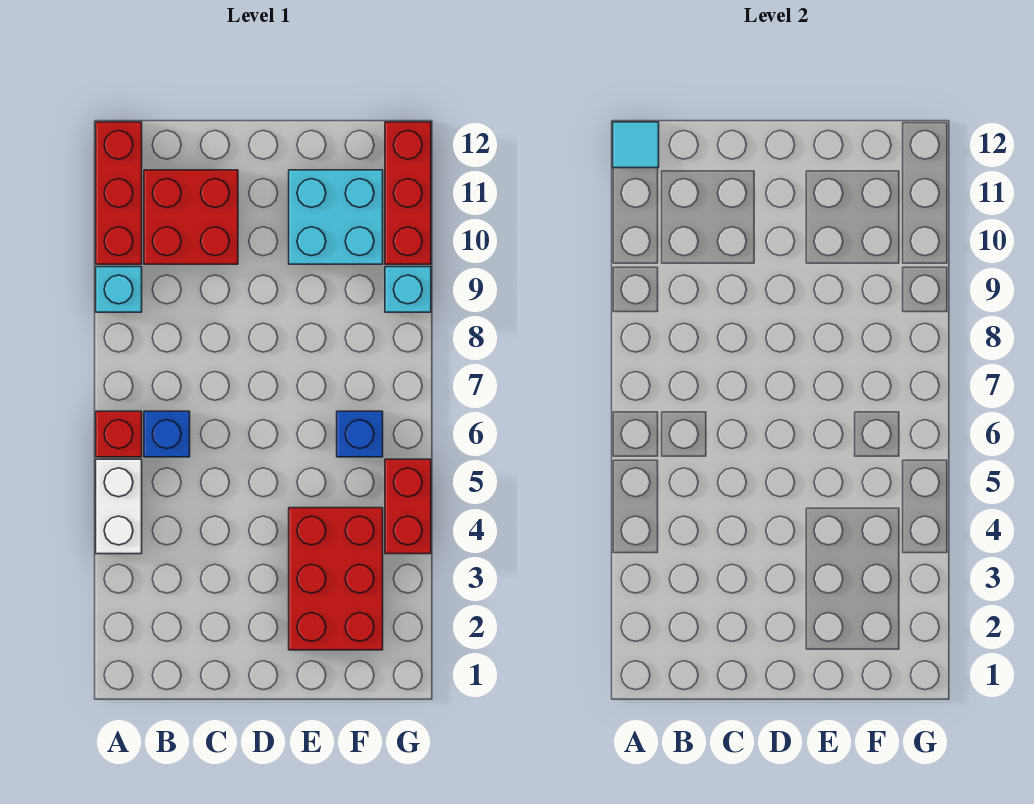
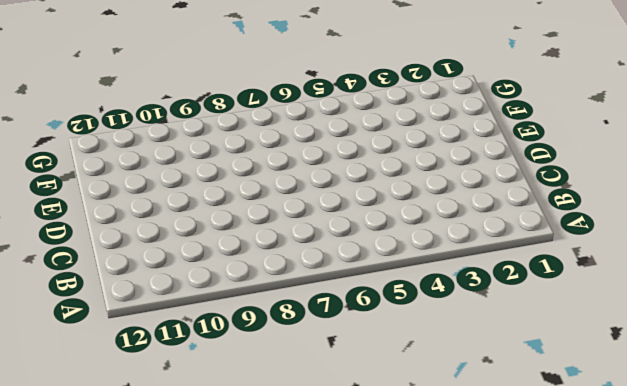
none -> white 1x2 brick [96,459,142,554]
none -> red 1x1 brick [96,411,142,457]
none -> cyan 1x1 brick [96,267,142,312]

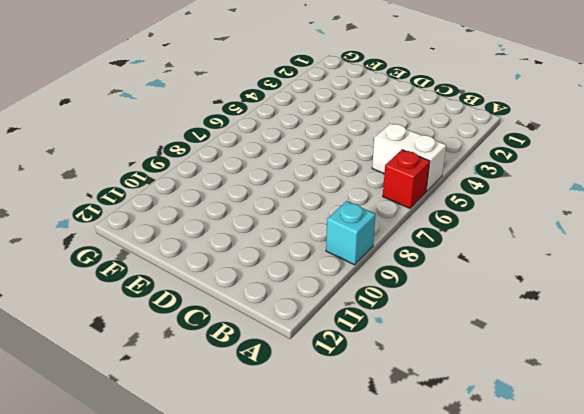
white 1x2 brick [372,123,446,191] -> white 1x2 brick turned to [96,459,142,554]
none -> red 1x3 brick [96,122,142,264]
none -> blue 1x1 brick [144,411,190,457]
none -> red 2x2 brick [144,170,238,264]

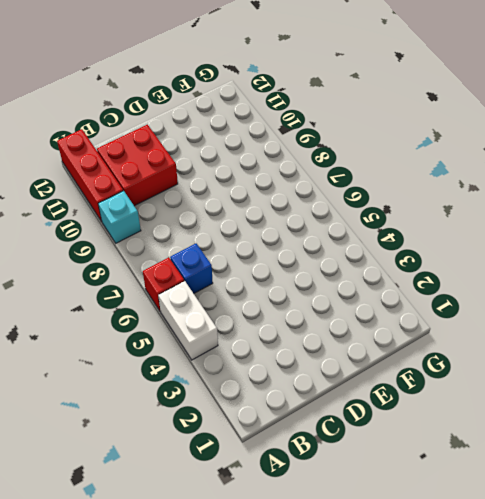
none -> red 2x3 brick [289,508,383,650]
none -> cyan 2x2 brick [289,170,383,264]
none -> blue 1x1 brick [337,411,383,457]

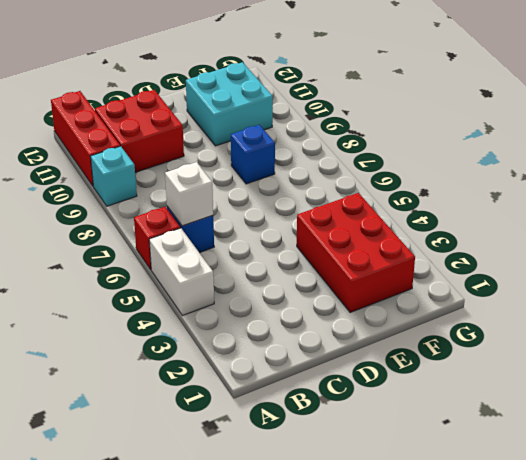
white 1x1 brick [165,162,213,226] -> none
blue 1x1 brick [231,125,275,184] -> blue 1x1 brick moved to [337,411,383,457]
none -> red 1x2 brick [385,459,431,554]
none -> cyan 1x1 brick [385,267,431,312]
none -> red 1x3 brick [385,122,431,264]

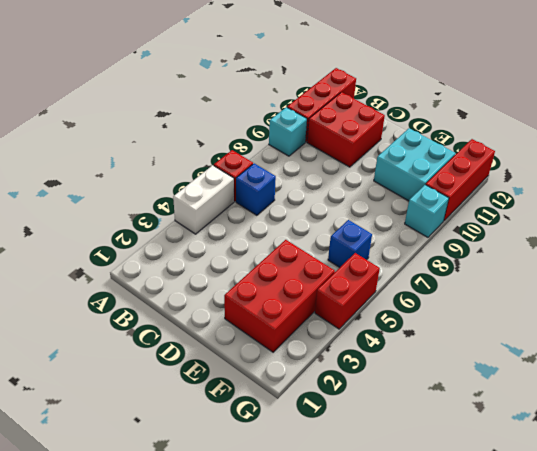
none -> cyan 1x1 tile [613,122,659,168]

